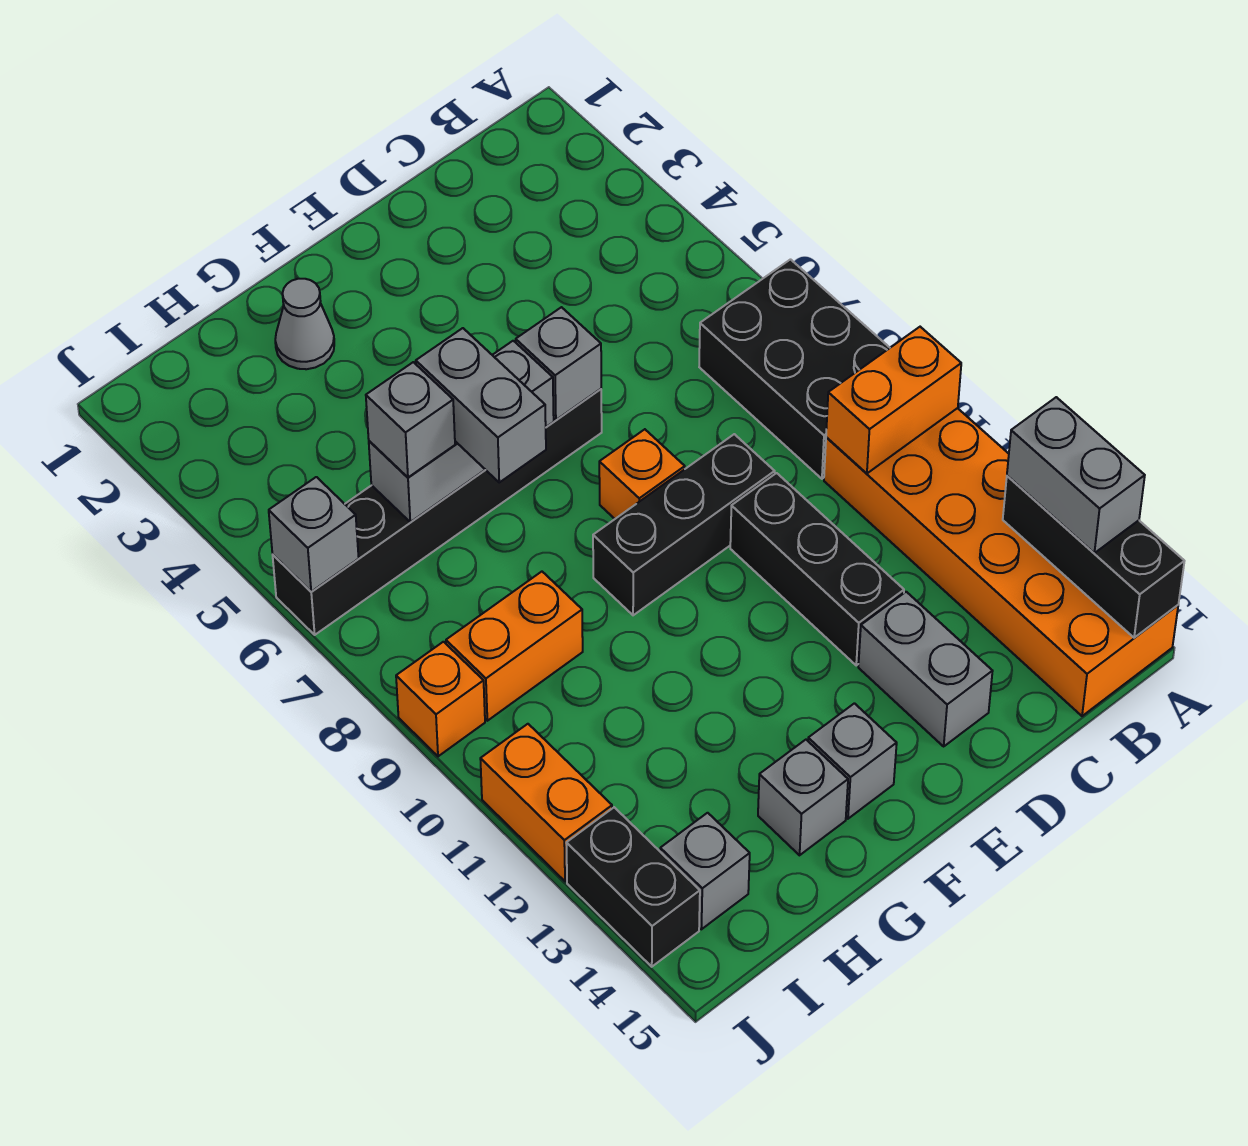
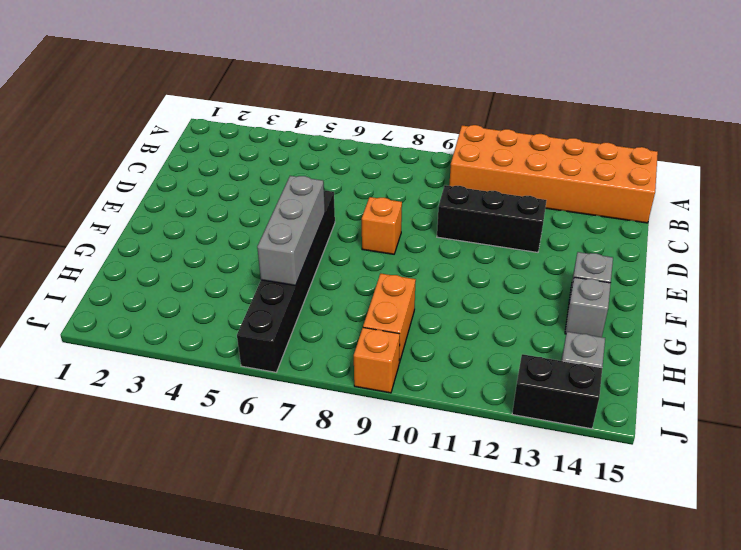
none -> black 2x3 brick [699,260,890,479]
none -> black 1x3 brick [593,434,775,615]
none -> grey 1x2 brick [858,592,993,746]

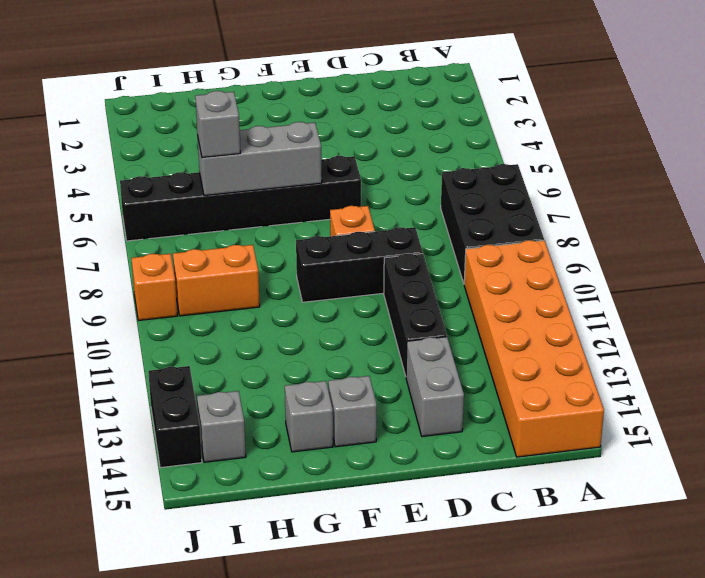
none -> grey 1x1 cone [275,279,334,369]
none -> orange 1x2 brick [480,724,612,881]
none -> orange 1x2 brick [826,327,961,473]

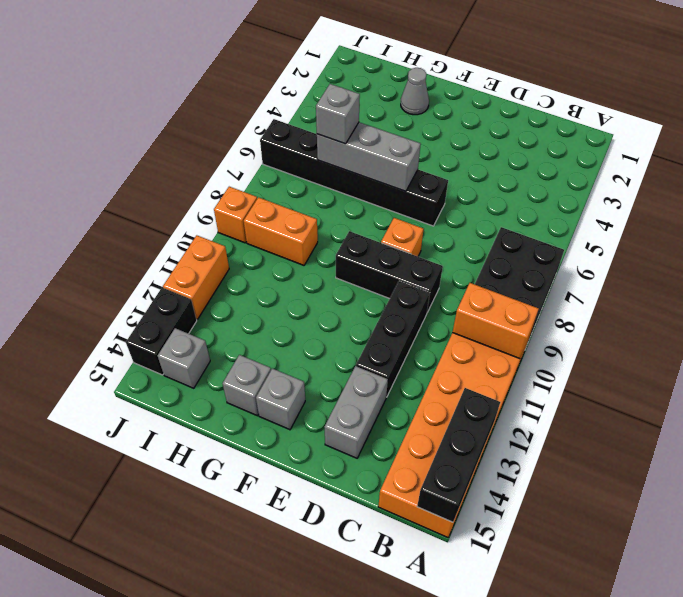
none -> grey 1x1 brick [516,307,601,420]
none -> grey 1x1 brick [269,477,359,592]
none -> grey 1x2 brick [1007,397,1145,553]

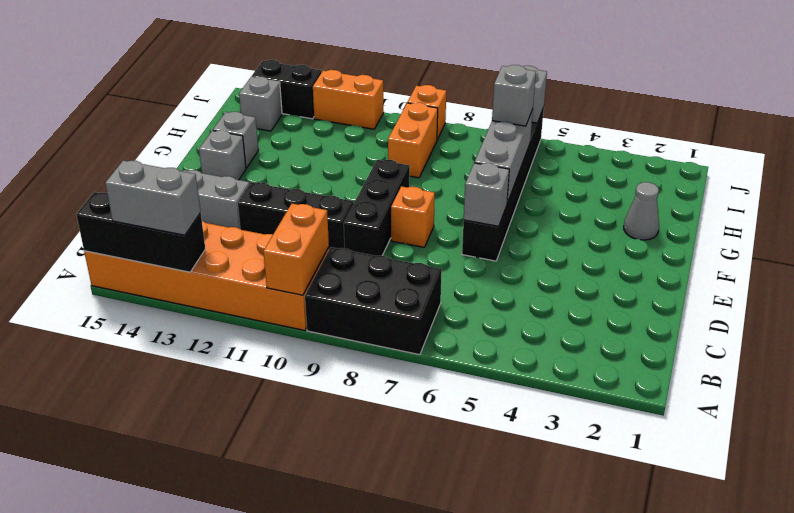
none -> grey 1x2 brick [416,328,546,482]

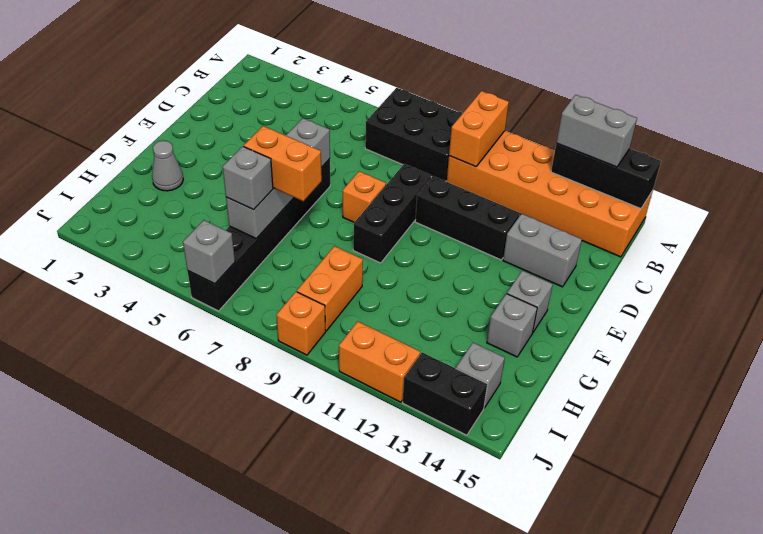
orange 1x2 brick [244,126,322,201] -> grey 1x2 brick [416,328,546,482]

